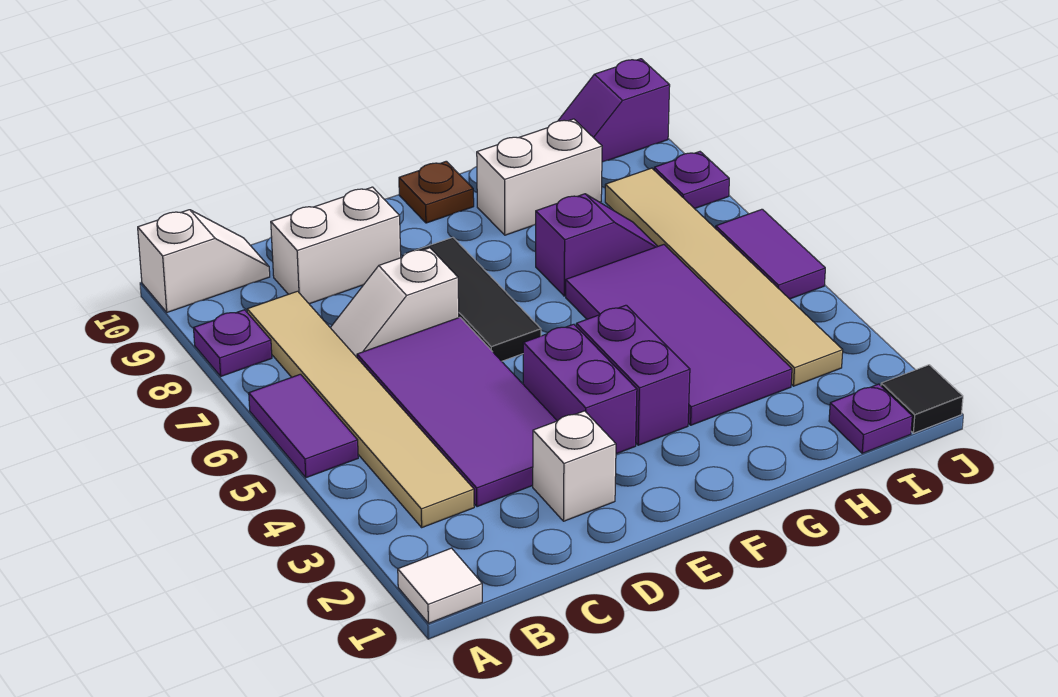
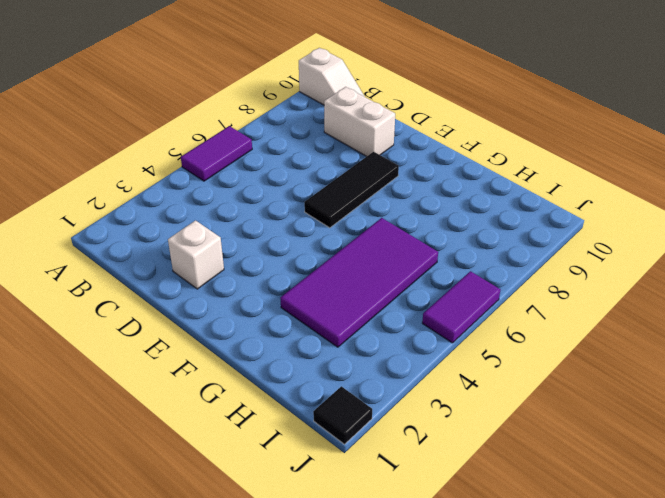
none -> white 1x1 tile [398,548,482,623]
none -> purple 1x1 plate [194,310,272,376]
none -> tan 1x6 tile [247,291,474,527]

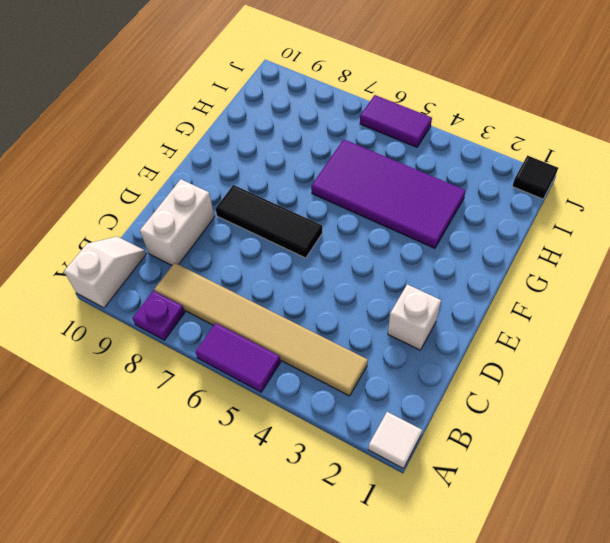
none -> purple 2x4 tile [357,317,557,507]
none -> white 1x2 slope [330,248,459,357]
none -> purple 1x2 brick [523,324,637,454]

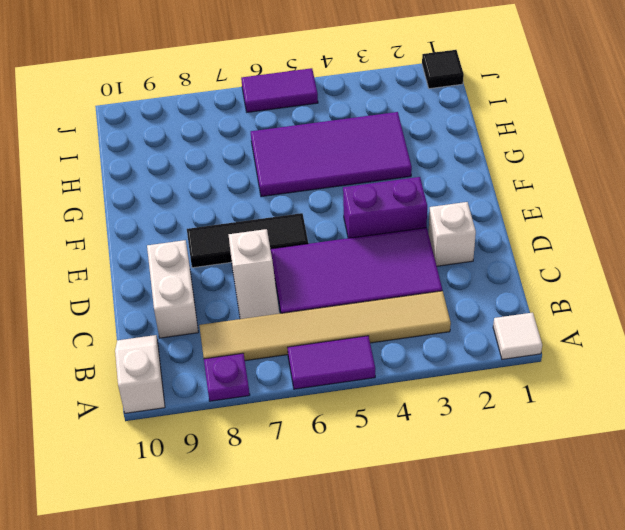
none -> purple 1x2 brick [576,305,690,445]
none -> brown 1x1 plate [399,161,474,223]
none -> purple 1x2 slope [536,194,658,296]

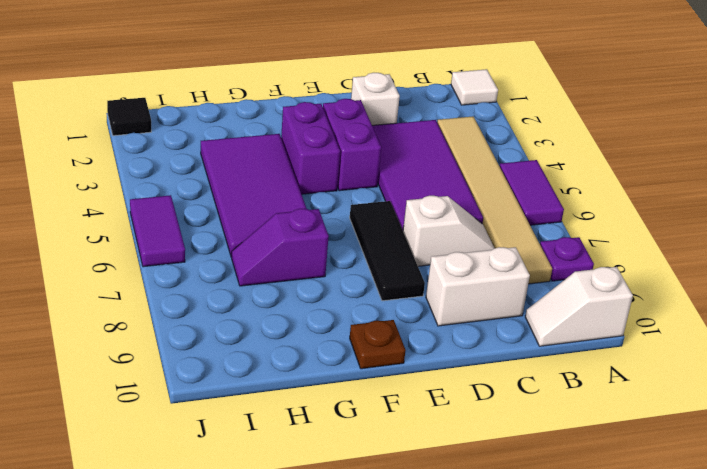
none -> white 1x2 brick [477,119,602,235]
none -> purple 1x1 plate [829,384,912,453]
none -> tan 1x6 tile [605,168,843,386]

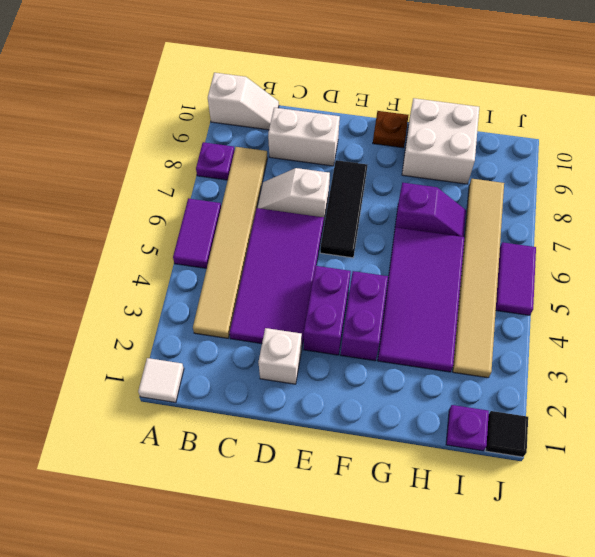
white 2x2 brick [402,98,479,184] -> white 1x2 brick [477,119,602,235]
none -> purple 1x2 slope [558,59,670,162]
none -> purple 1x1 plate [654,152,729,209]

